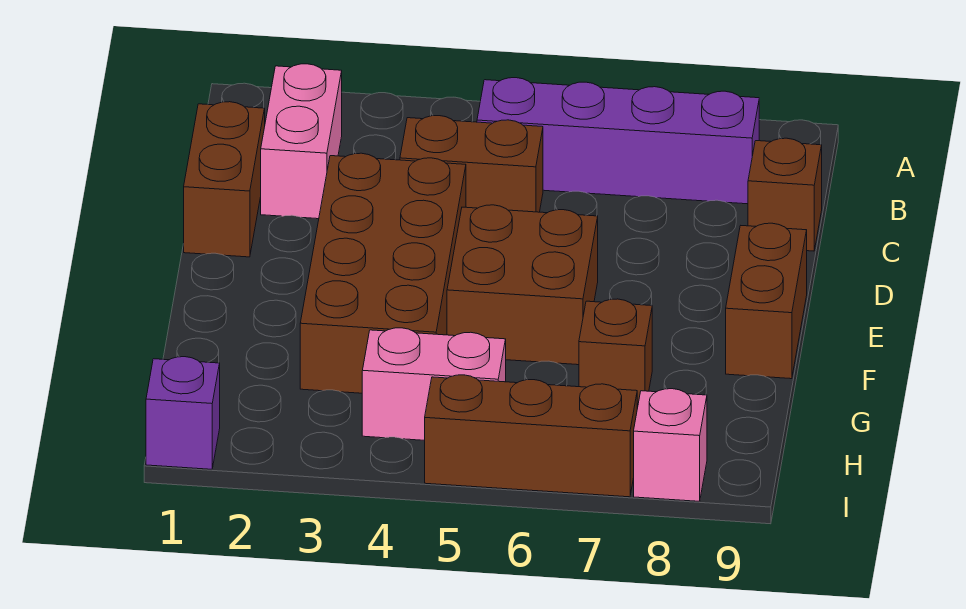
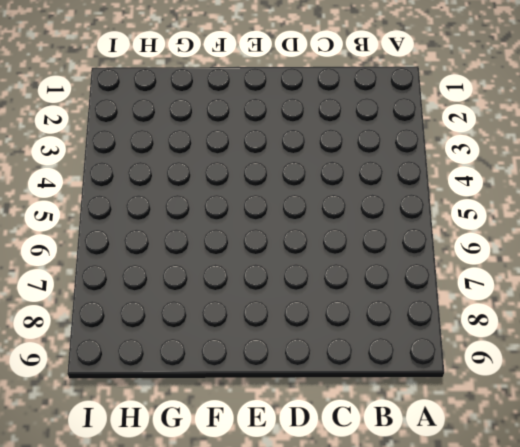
none -> pink 1x2 brick [261,64,342,219]
none -> purple 1x4 brick [477,78,759,204]
none -> brown 1x2 brick [184,102,265,257]

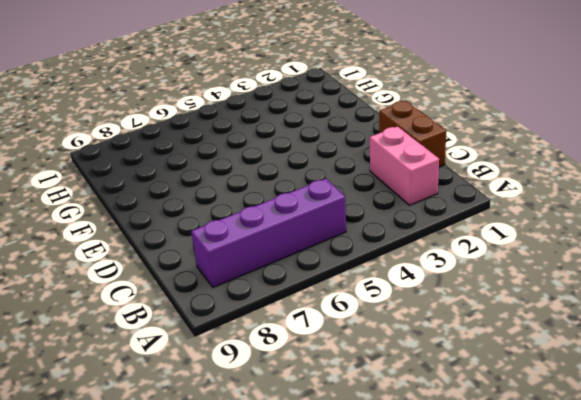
none -> brown 1x2 brick [400,116,543,212]
none -> brown 1x1 brick [748,138,822,251]
none -> brown 2x4 brick [300,153,466,393]

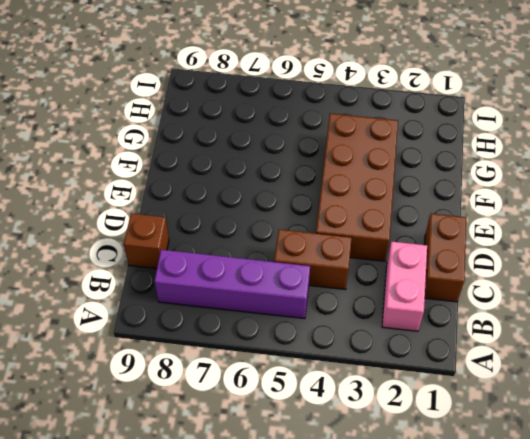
none -> brown 2x2 brick [447,205,598,365]
none -> brown 1x2 brick [726,223,807,379]
none -> brown 1x1 brick [579,299,652,408]

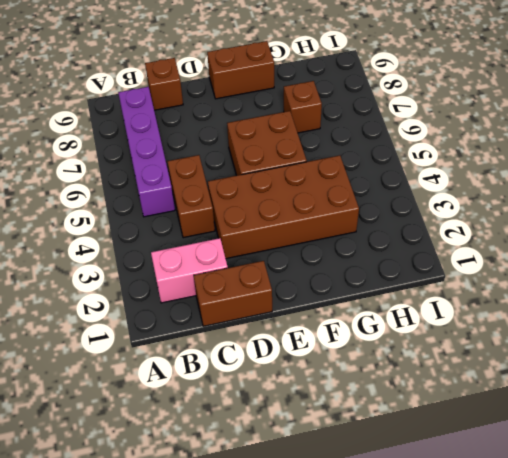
none -> pink 1x2 brick [362,328,506,440]
none -> purple 1x1 brick [146,357,220,469]
none -> brown 1x3 brick [425,375,637,497]

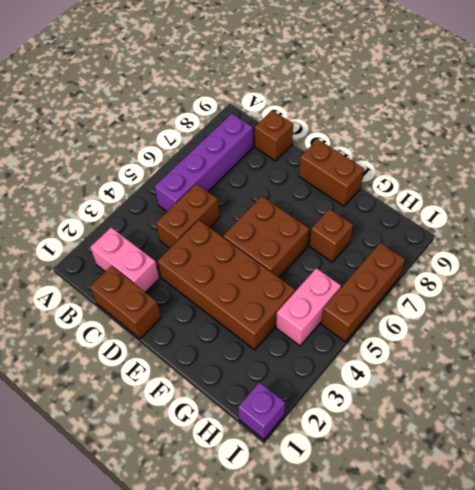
none -> pink 1x1 brick [634,389,707,501]

